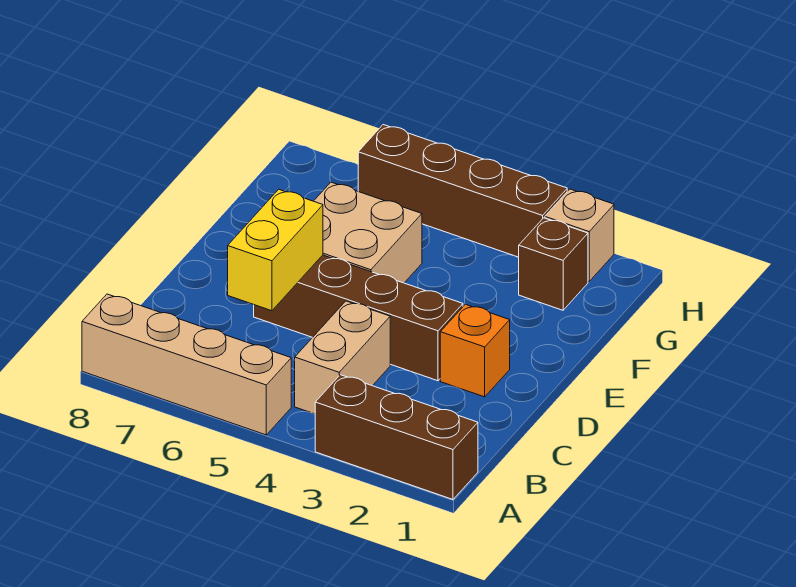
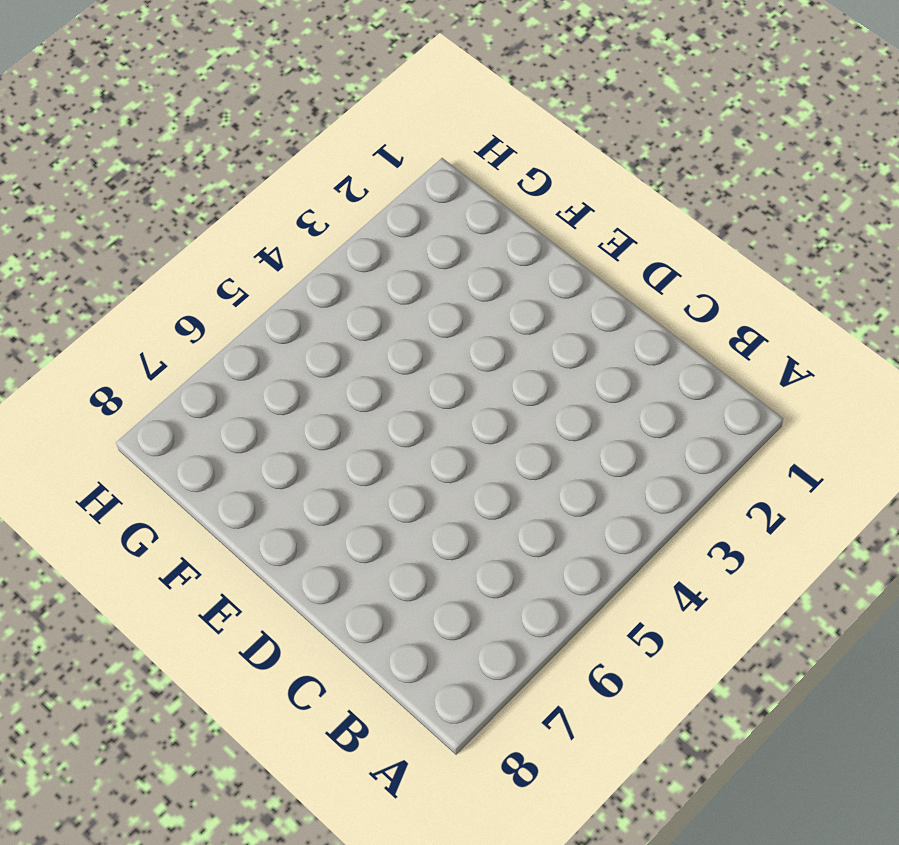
none -> brown 1x3 brick [315,375,478,499]
none -> tan 1x4 brick [82,294,291,435]

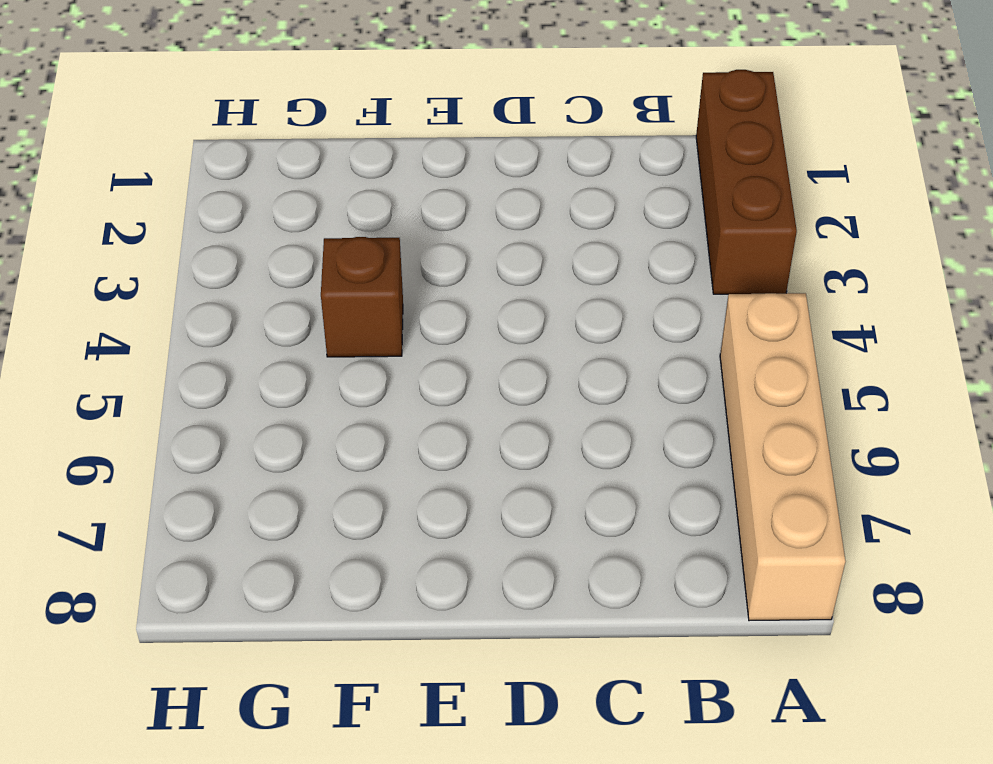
brown 1x1 brick [321,237,403,357] -> brown 1x1 brick moved to [519,218,588,310]
none -> tan 1x2 brick [295,301,390,414]
none -> orange 1x1 brick [440,304,510,397]

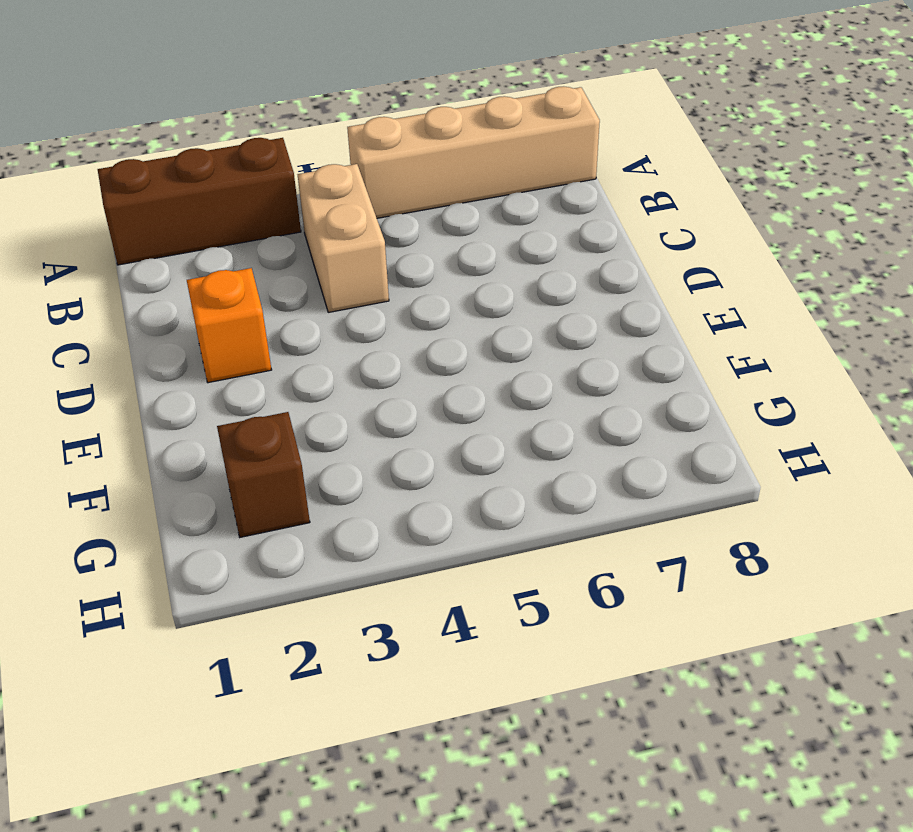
none -> brown 1x4 brick [254,255,463,381]
none -> tan 2x2 brick [314,182,422,283]

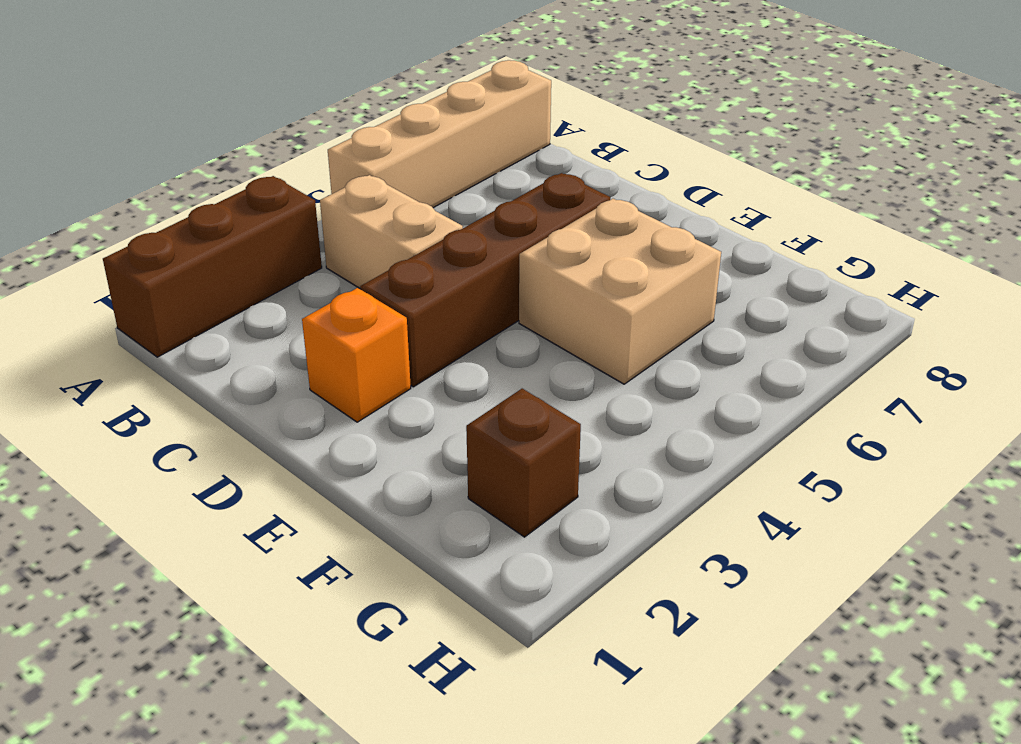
none -> tan 1x1 brick [545,189,614,281]
none -> brown 1x4 brick [358,125,567,257]

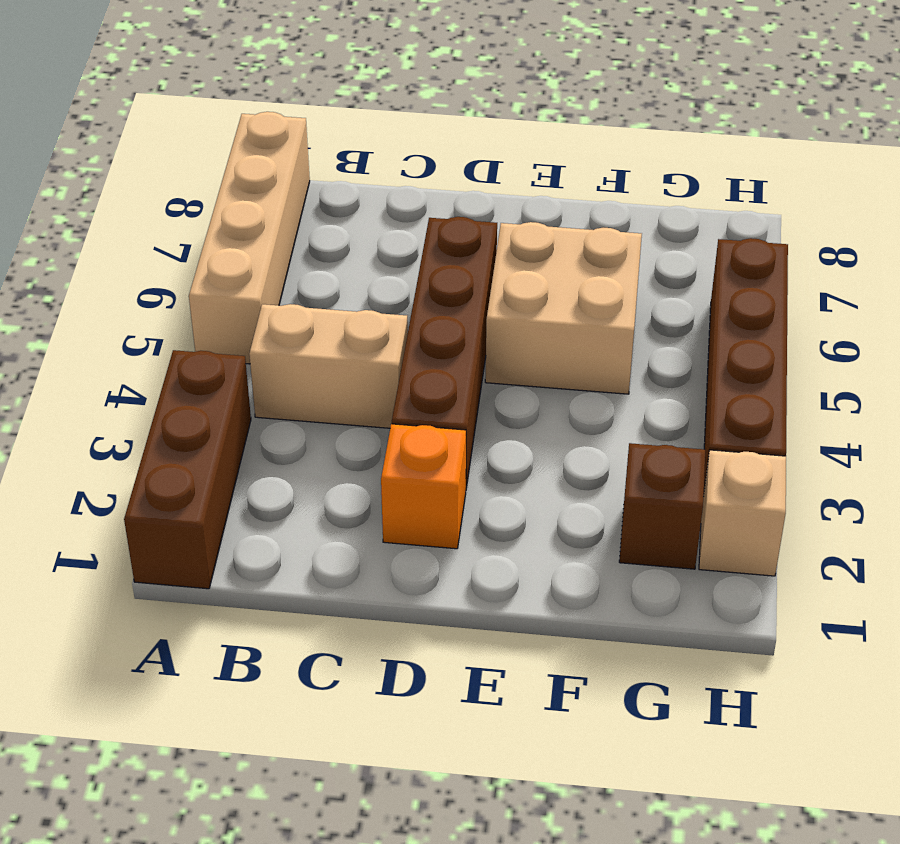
none -> yellow 1x2 brick [228,189,323,311]

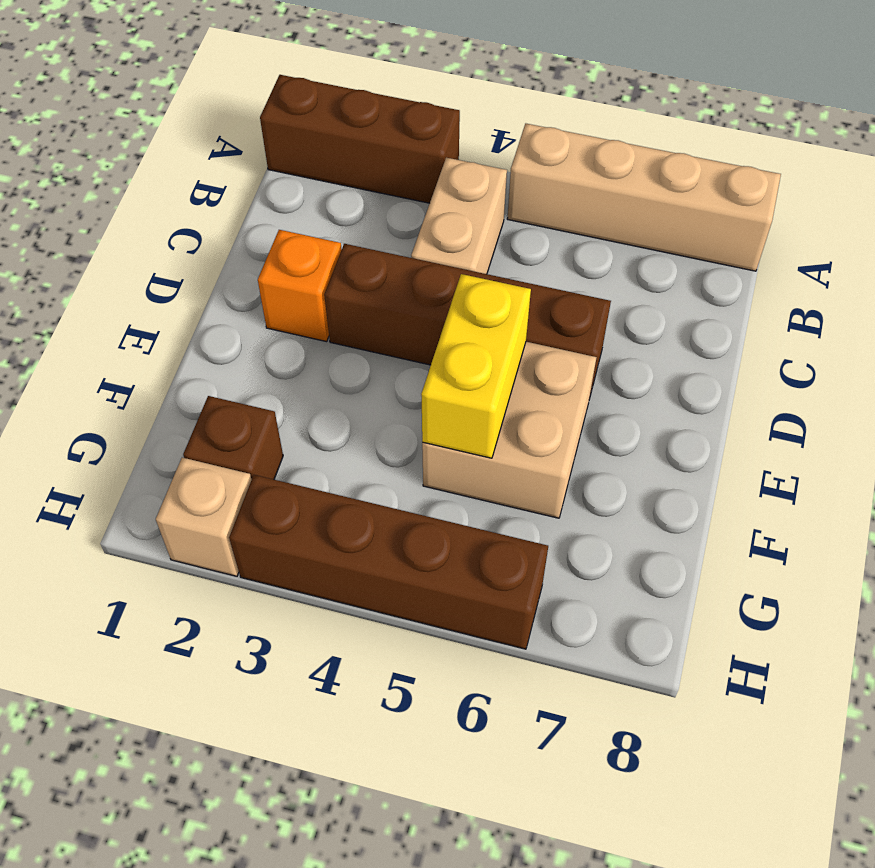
yellow 1x2 brick [421,274,531,458] -> yellow 1x2 brick moved to [228,189,323,311]

